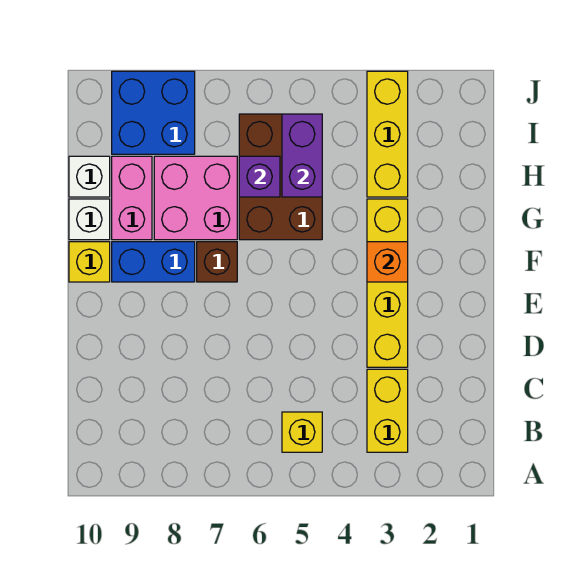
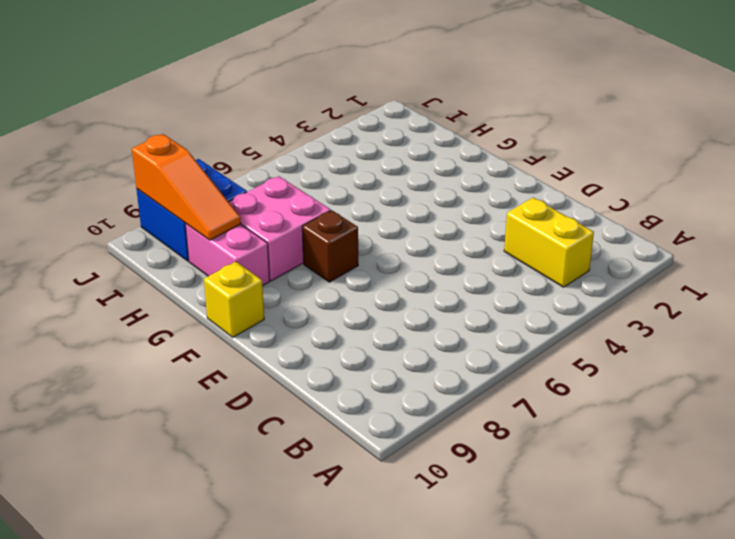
orange 1x3 slope [132,134,241,240] -> none
none -> yellow 1x1 brick [282,412,322,452]
none -> yellow 1x4 brick [367,199,408,367]
none -> blue 1x2 brick [112,242,195,282]

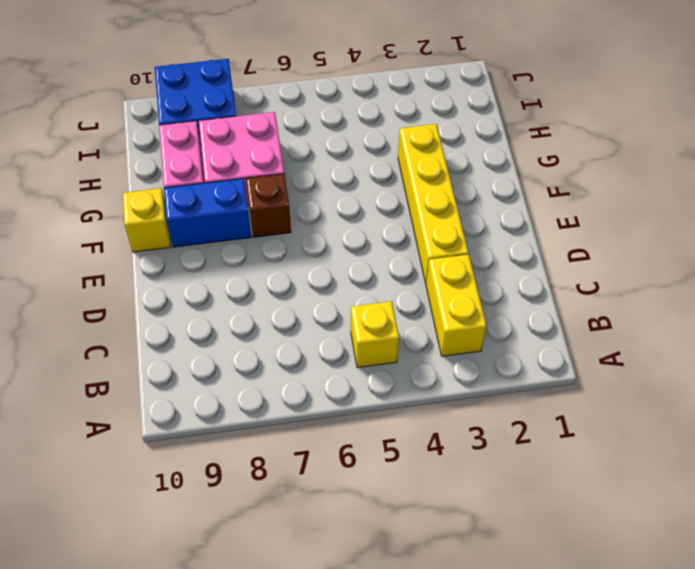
none -> brown 2x3 brick [239,114,322,240]
none -> white 1x1 brick [69,199,110,240]
none -> yellow 1x3 brick [367,71,408,197]

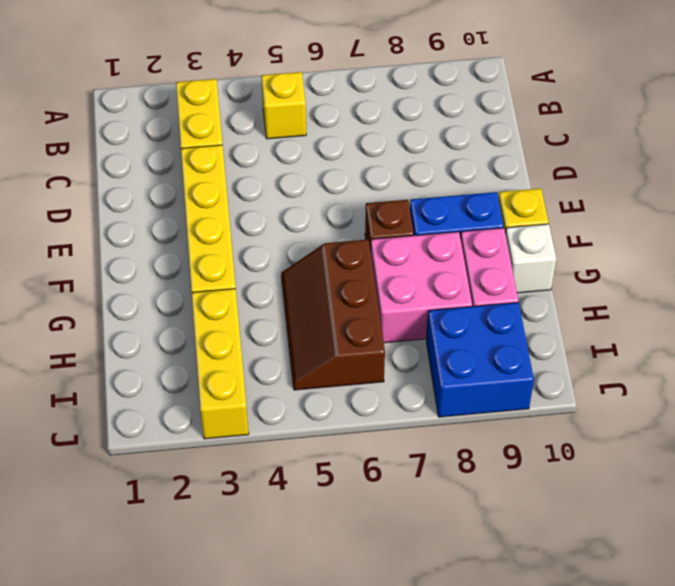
brown 2x3 slope [281,239,385,390] -> brown 2x3 brick [239,114,322,240]
none -> white 1x1 brick [69,156,110,197]
none -> orange 1x1 brick [367,242,408,282]
none -> purple 1x2 brick [282,114,322,197]

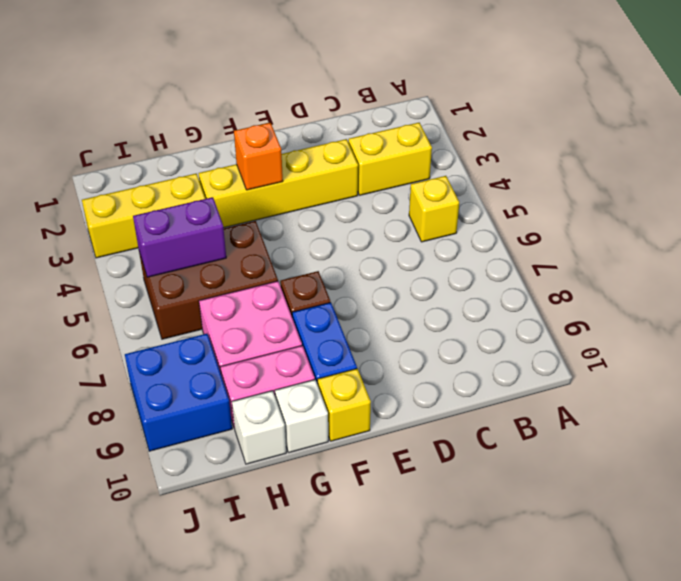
none -> purple 1x1 brick [239,156,280,197]

